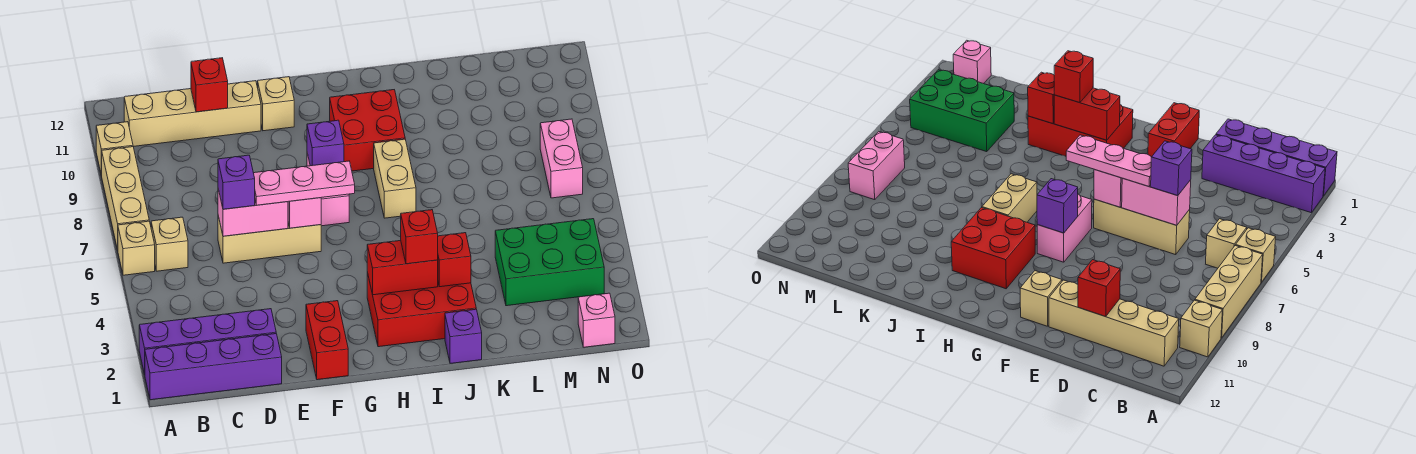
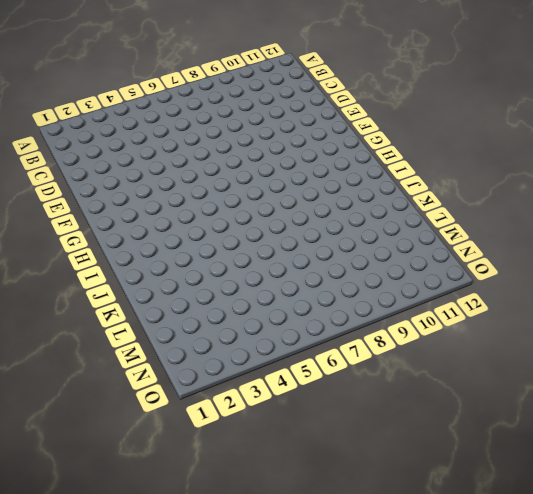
none -> purple 1x4 brick [145,334,282,400]
none -> purple 1x4 brick [139,309,276,374]
none -> tan 1x1 brick [118,221,155,275]

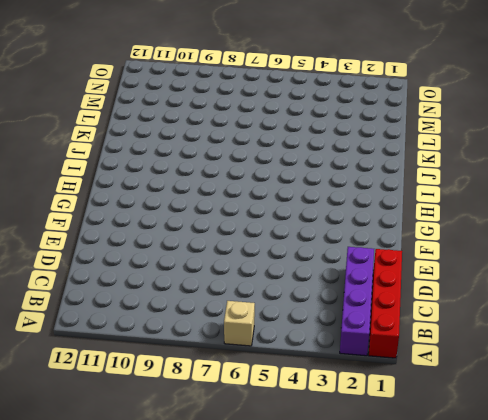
red 1x4 brick [369,249,402,358] -> purple 1x4 brick [145,334,282,400]
none -> tan 1x3 brick [102,147,149,250]
none -> tan 1x1 brick [96,122,133,176]
none -> tan 1x1 brick [151,217,188,271]

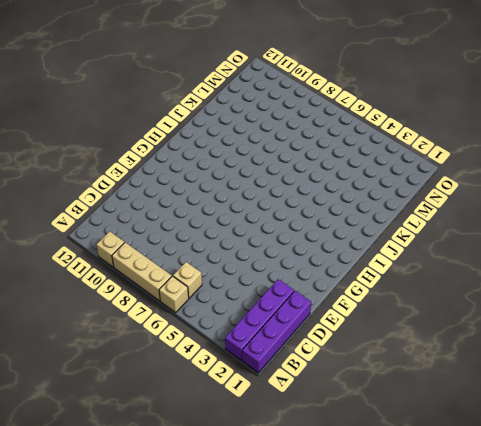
none -> tan 1x4 brick [124,81,261,146]
none -> tan 1x3 brick [218,216,321,263]
none -> red 1x2 brick [306,301,348,380]

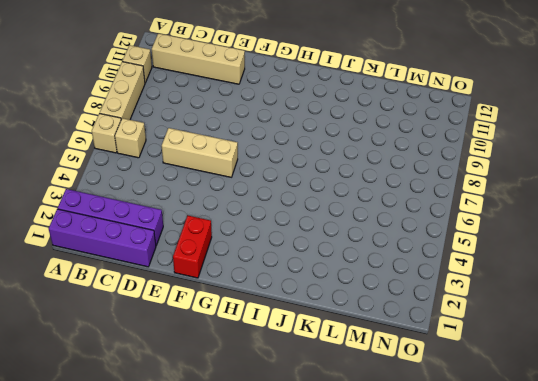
none -> tan 1x1 brick [258,77,294,131]
none -> pink 1x2 brick [307,153,349,226]
none -> red 2x3 brick [367,272,476,347]

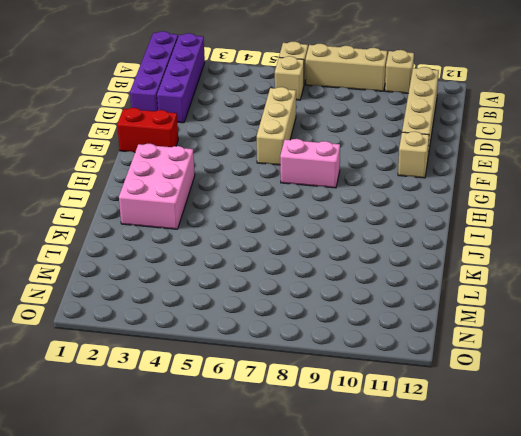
pink 2x3 brick [119,144,195,229] -> red 2x3 brick [367,272,476,347]
none -> red 2x2 brick [330,90,405,171]
none -> tan 1x2 brick [374,139,416,218]
none -> purple 1x1 brick [445,309,482,363]

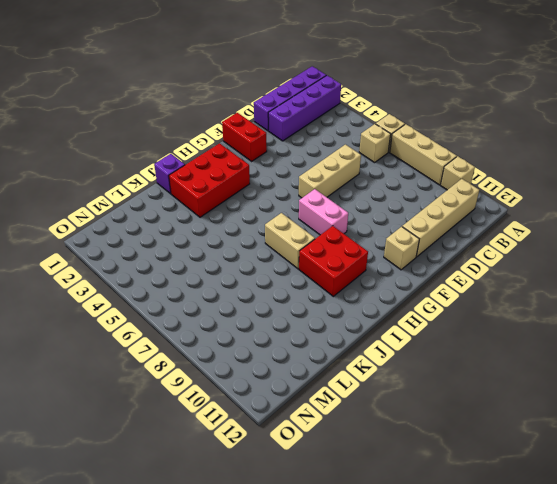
none -> green 2x3 brick [495,219,604,306]
none -> pink 1x1 brick [578,293,615,347]
none -> pink 1x2 brick [540,119,583,198]

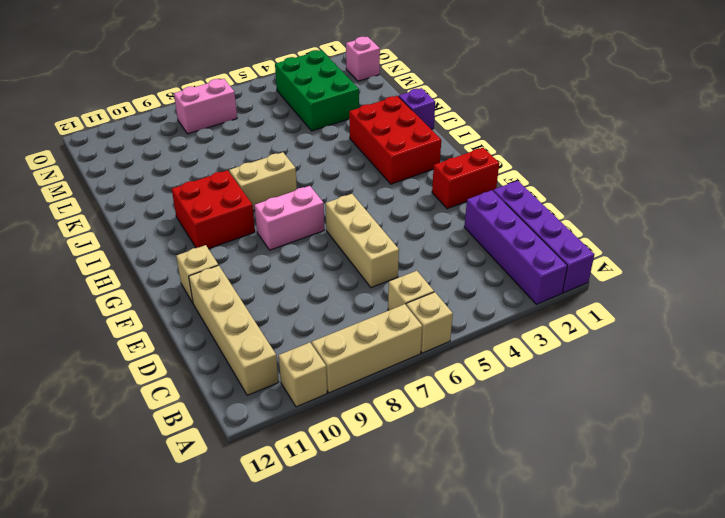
none -> pink 1x2 brick [218,189,288,236]
none -> red 1x1 brick [191,58,228,112]
none -> pink 1x1 brick [288,198,321,228]

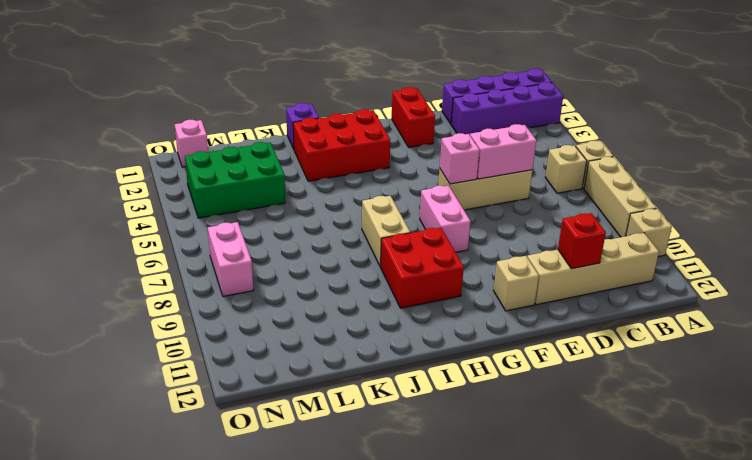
none -> purple 1x1 brick [307,120,344,166]
none -> red 1x2 brick [367,240,438,295]
none -> red 1x1 brick [438,233,471,287]

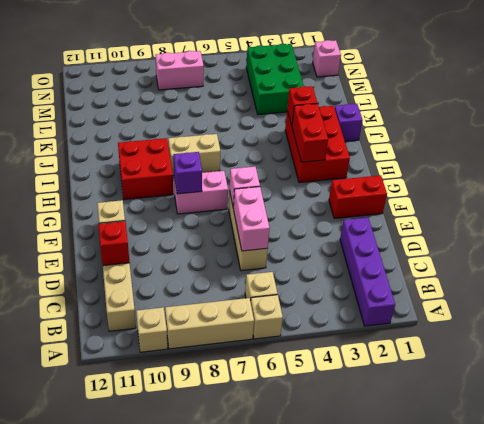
none -> purple 1x4 brick [145,334,282,400]
none -> purple 1x1 brick [218,155,255,209]
none -> pink 1x3 plate [254,161,355,205]

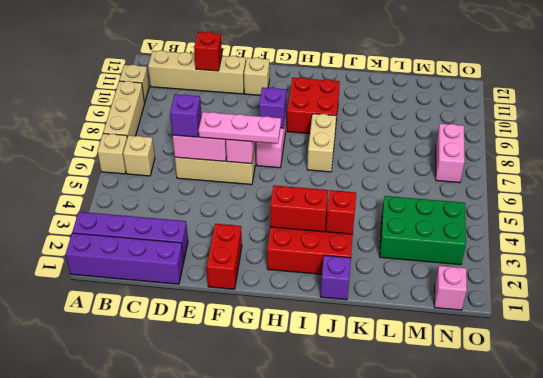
none -> red 1x1 brick [401,210,438,264]

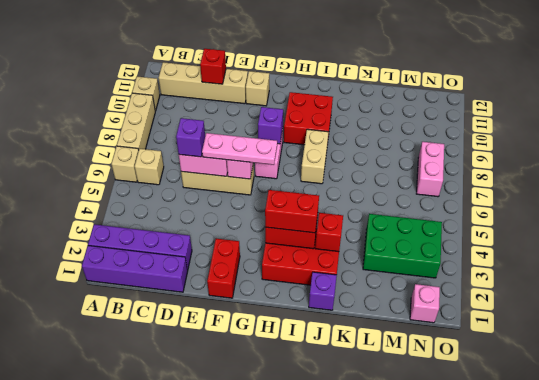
red 1x2 brick [265,190,319,233] -> red 1x1 brick [401,210,438,264]

